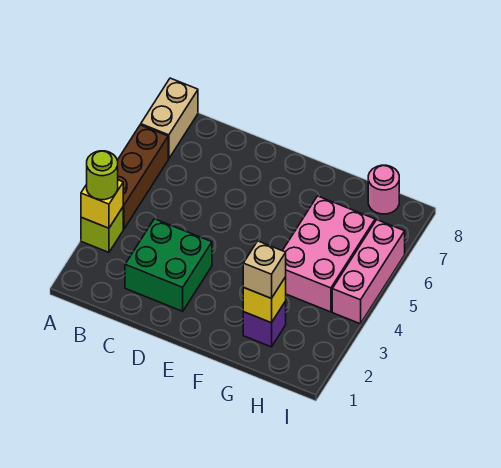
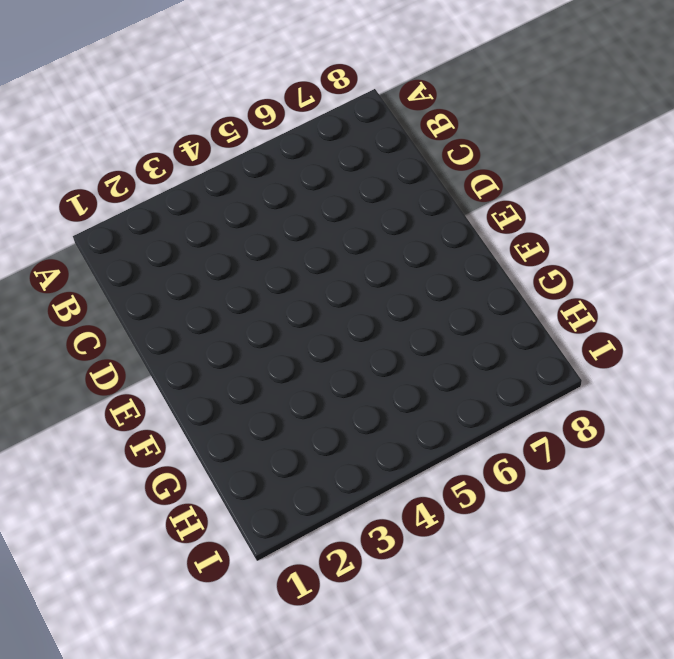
none -> lime 1x1 brick [81,207,123,252]
none -> brown 1x3 brick [117,125,168,229]
none -> tan 1x2 brick [141,78,198,159]

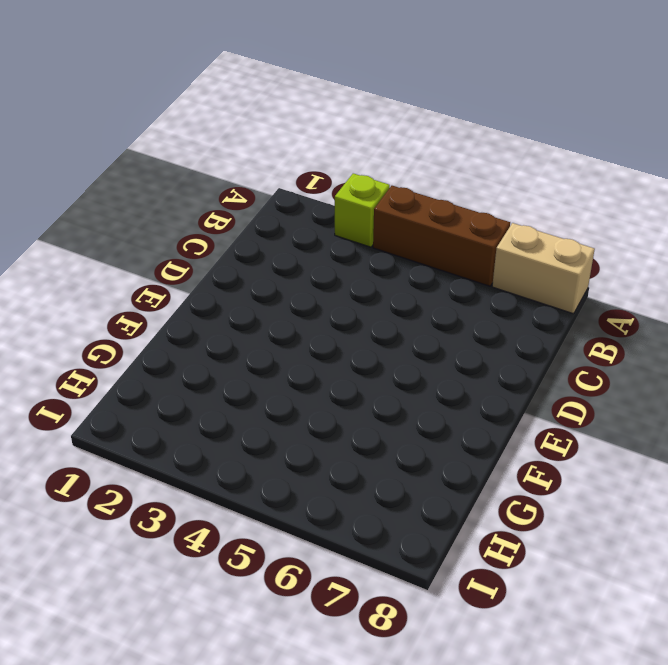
none -> green 2x2 brick [125,219,212,311]
none -> purple 1x1 brick [243,301,286,347]
none -> pink 2x3 brick [283,196,375,312]

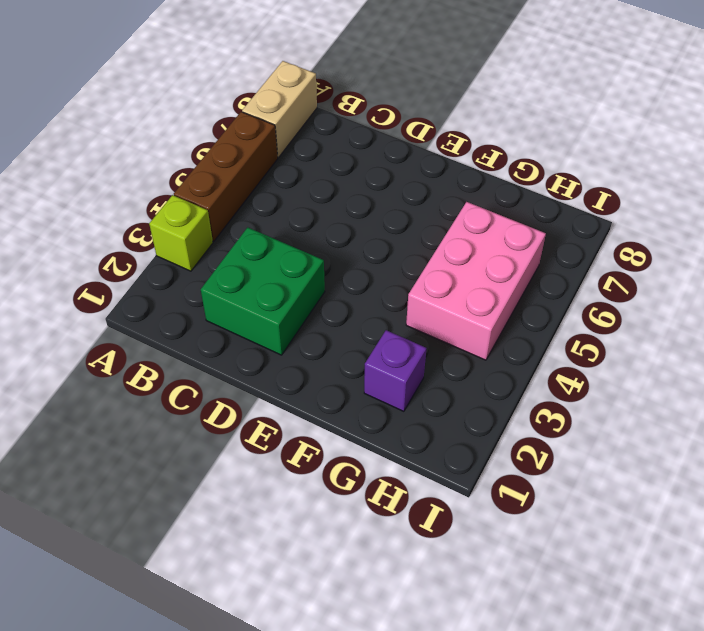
none -> pink 1x1 round brick [368,165,399,214]
none -> pink 1x3 brick [332,220,405,324]
none -> yellow 1x1 brick [81,180,123,228]

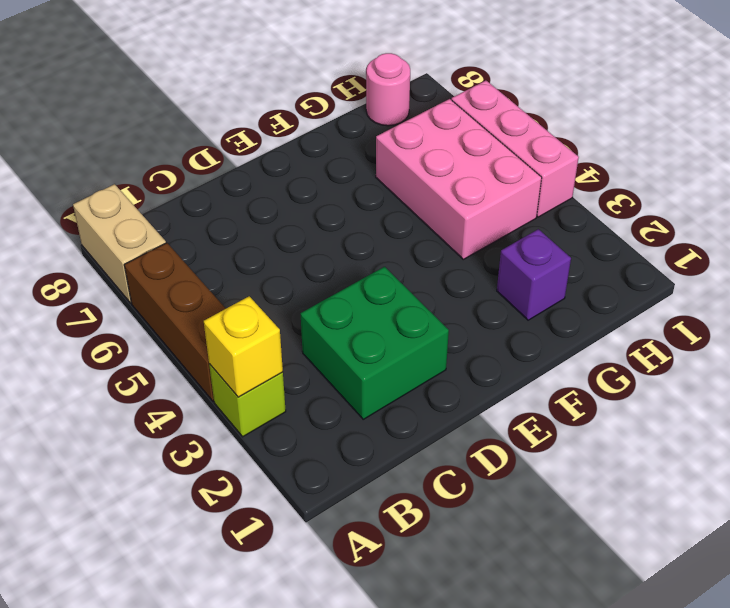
none -> yellow 1x1 brick [243,277,286,323]
none -> lime 1x1 round brick [87,151,118,200]
none -> tan 1x1 brick [243,241,286,298]

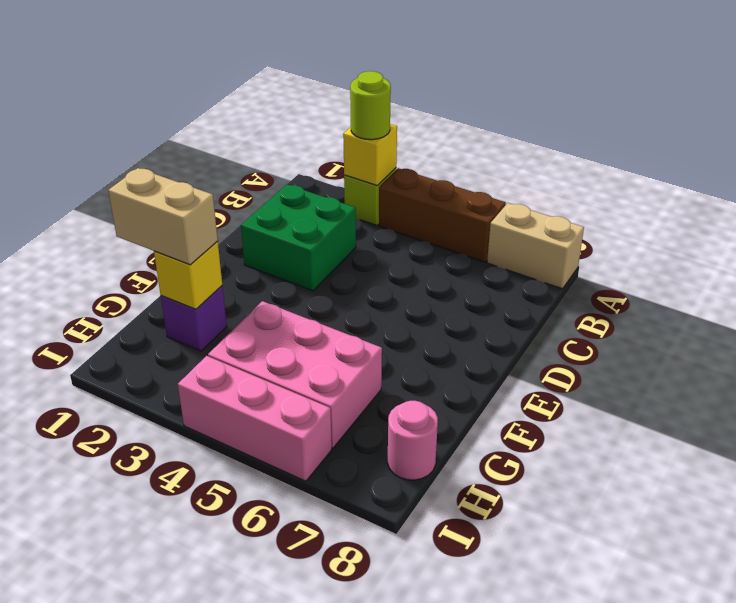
tan 1x2 brick [108,168,218,265] -> tan 1x1 brick [243,241,286,298]

